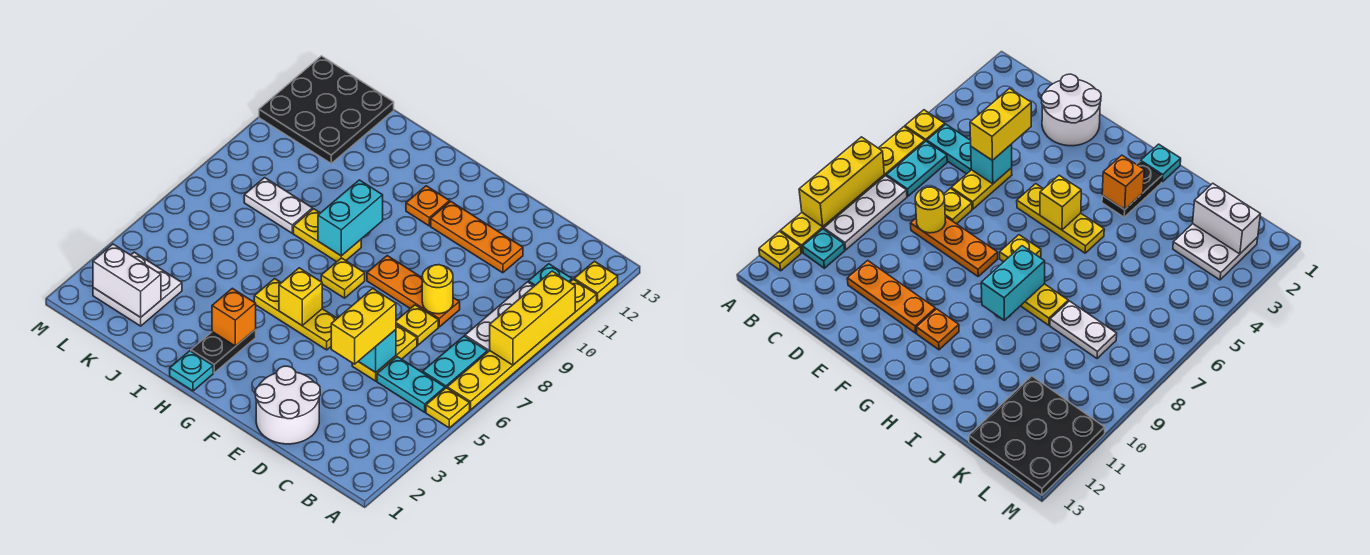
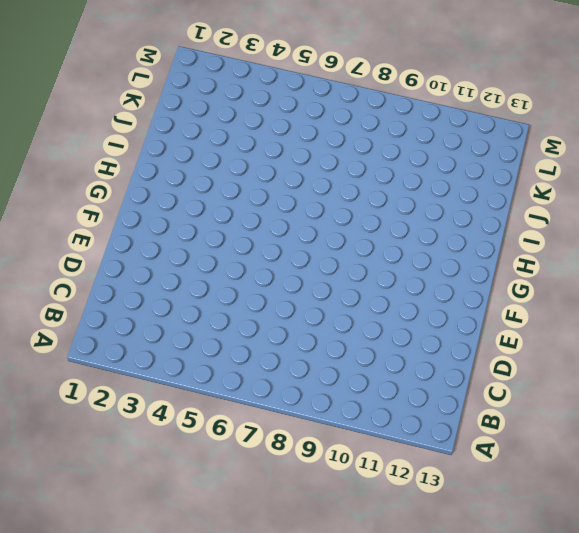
none -> yellow 1x1 plate [426,388,470,428]
none -> yellow 1x6 plate [447,279,597,410]
none -> yellow 1x1 plate [574,261,618,301]

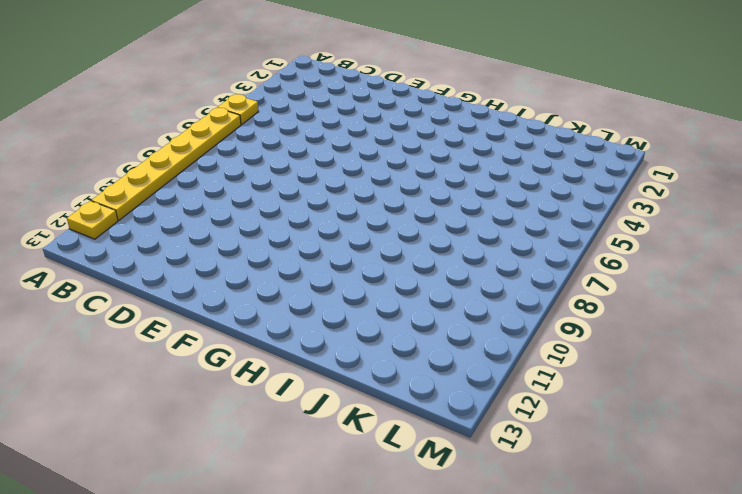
none -> cyan 1x2 plate [377,357,445,412]
none -> cyan 1x2 plate [423,336,487,388]
none -> white 1x3 plate [465,282,534,352]

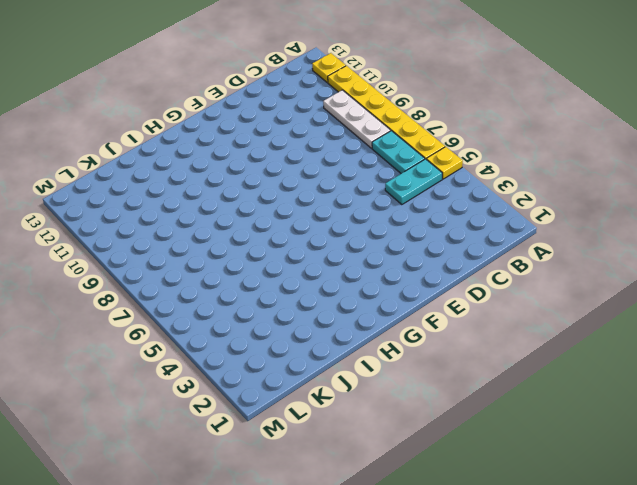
none -> cyan 1x1 plate [529,264,572,286]
none -> white 2x2 round brick [255,366,320,444]
none -> yellow 1x2 plate [352,324,417,381]

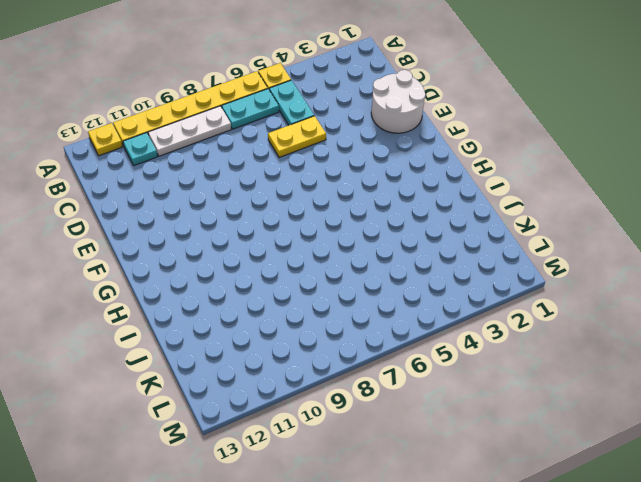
none -> yellow 1x1 plate [396,305,438,345]
none -> orange 1x3 plate [367,256,460,327]
none -> orange 1x3 plate [431,201,523,273]

